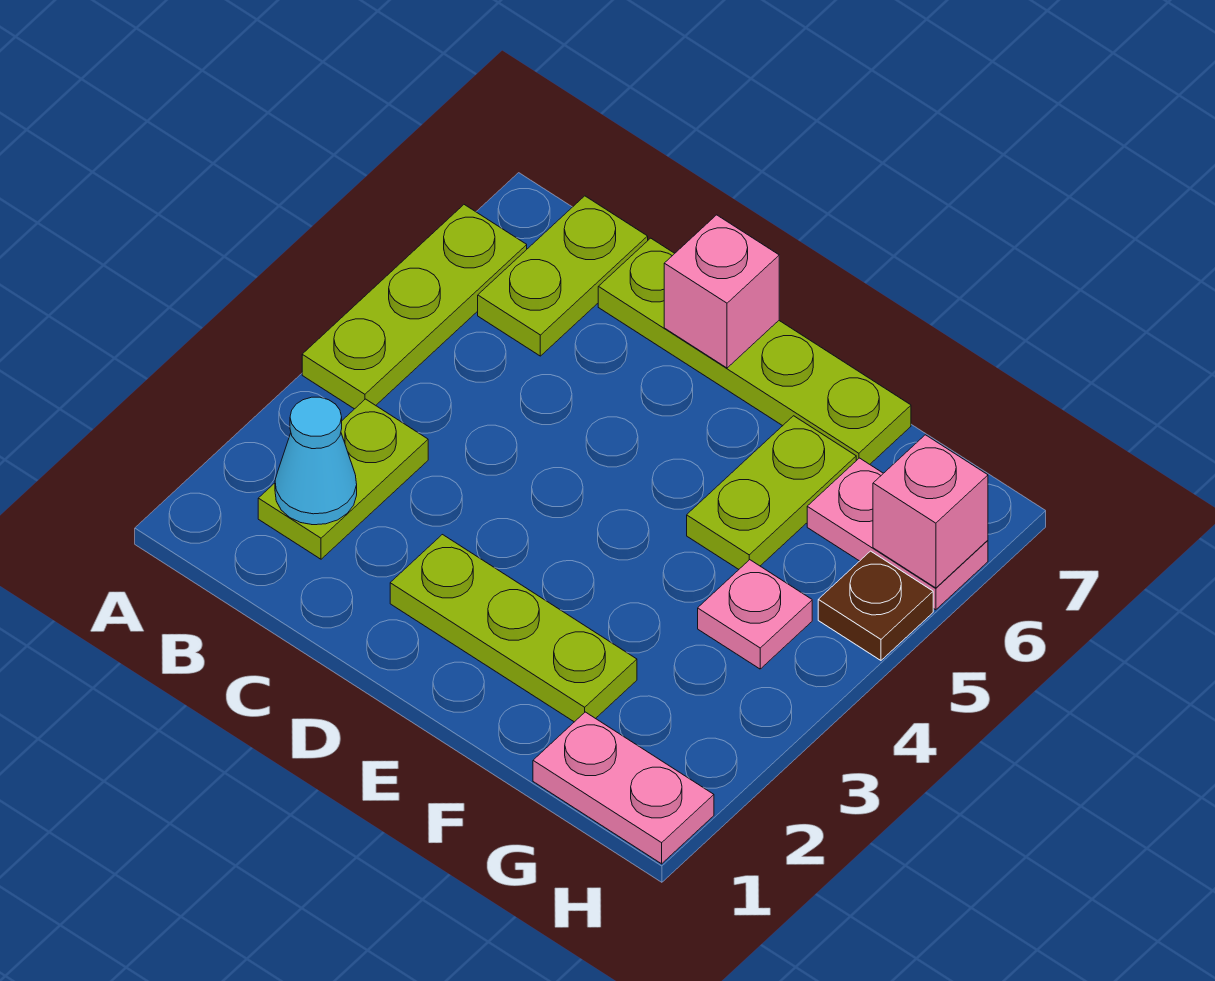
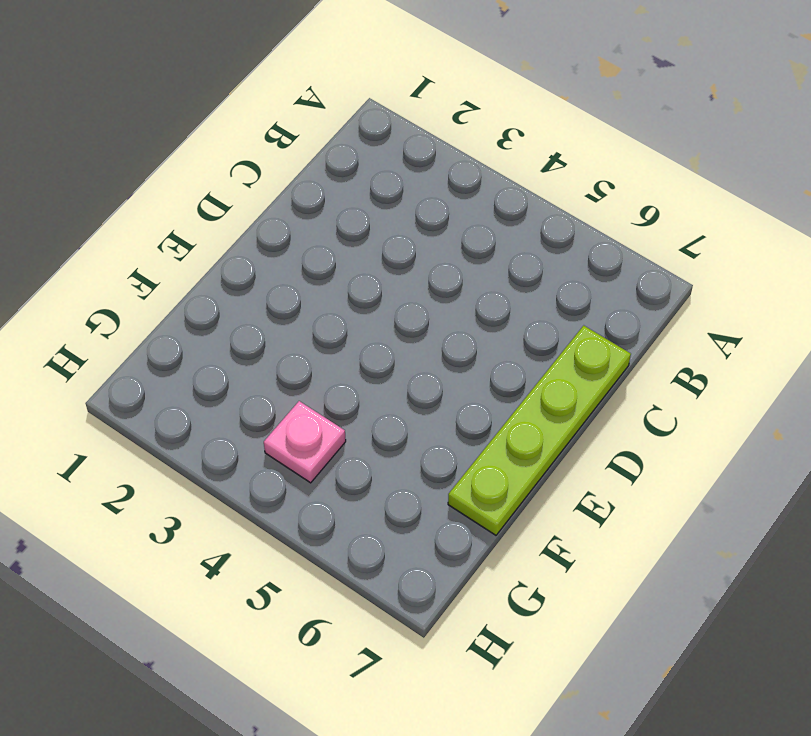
none -> lime 1x3 plate [302,205,527,409]
none -> lime 1x2 plate [258,399,428,559]
none -> lime 1x2 plate [478,196,648,356]

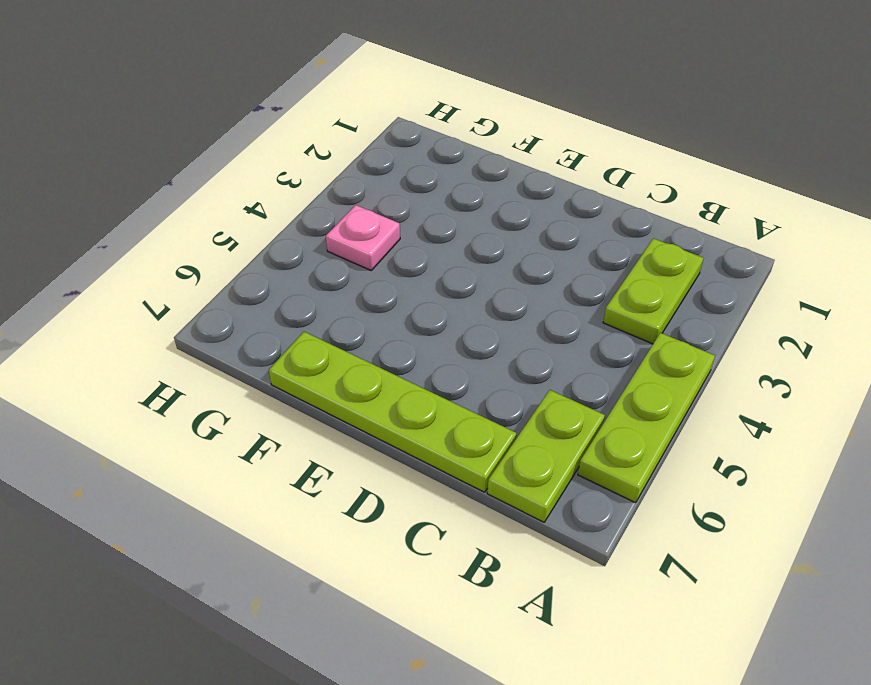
none -> lime 1x3 plate [390,535,637,722]
none -> lime 1x2 plate [687,416,856,569]
none -> pink 1x2 plate [533,712,714,864]

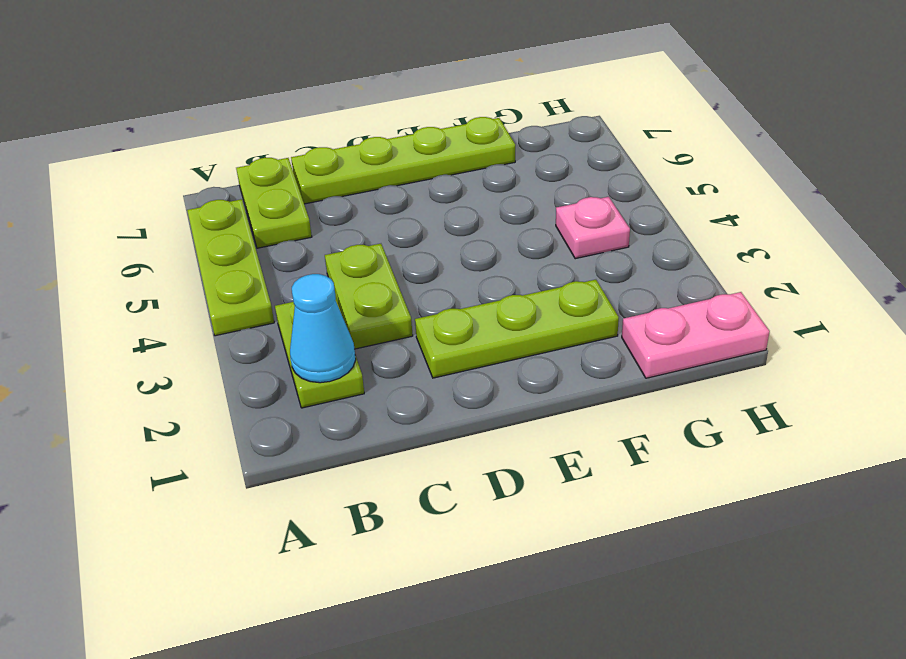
lime 1x2 plate [325,244,413,349] -> lime 1x2 plate moved to [687,416,856,569]
none -> pink 1x2 plate [807,458,988,610]
none -> brown 1x1 plate [818,551,933,660]
none -> pink 1x1 brick [664,215,779,368]

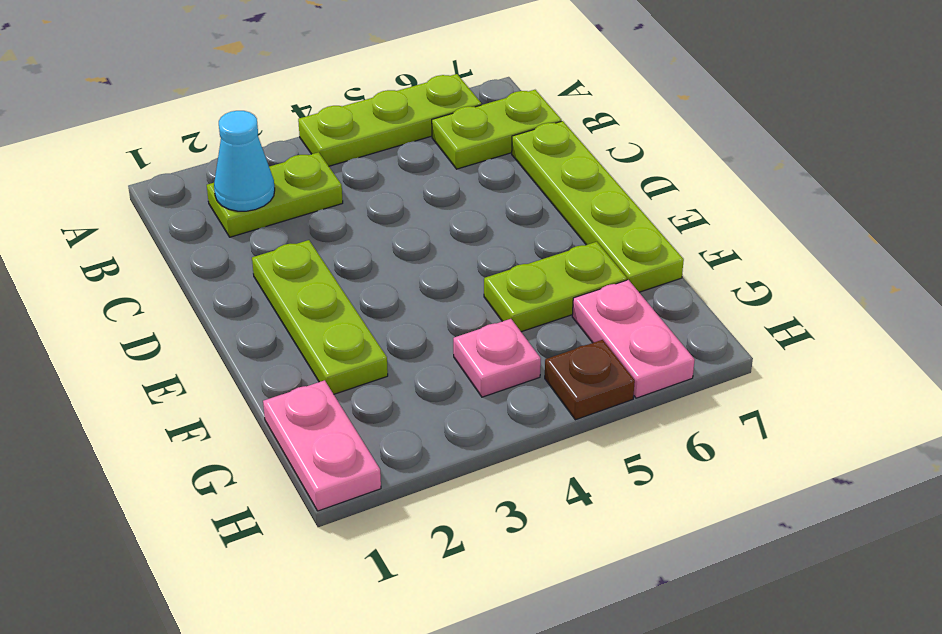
none -> pink 1x1 brick [664,215,779,368]
none -> pink 1x1 brick [873,435,988,588]

